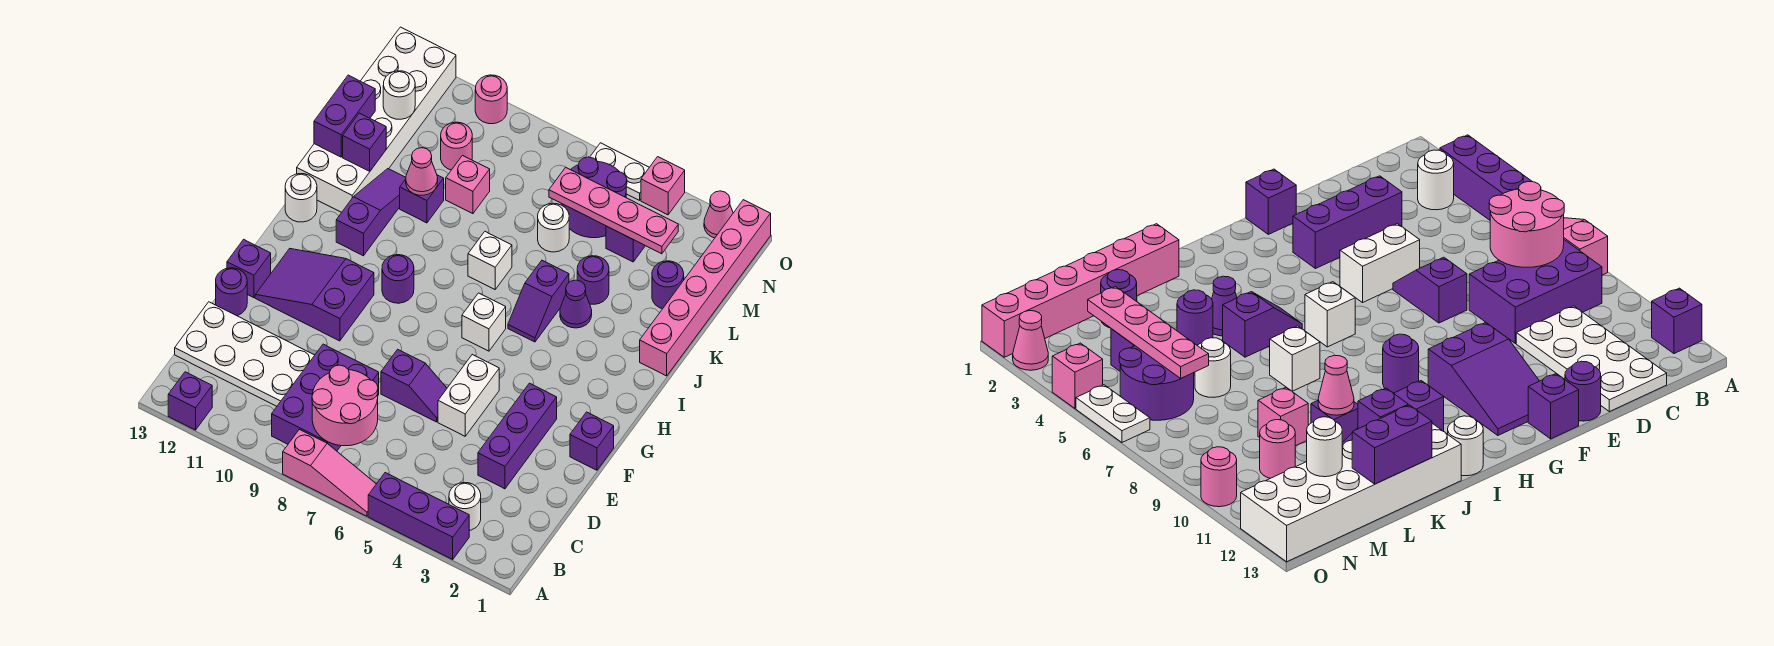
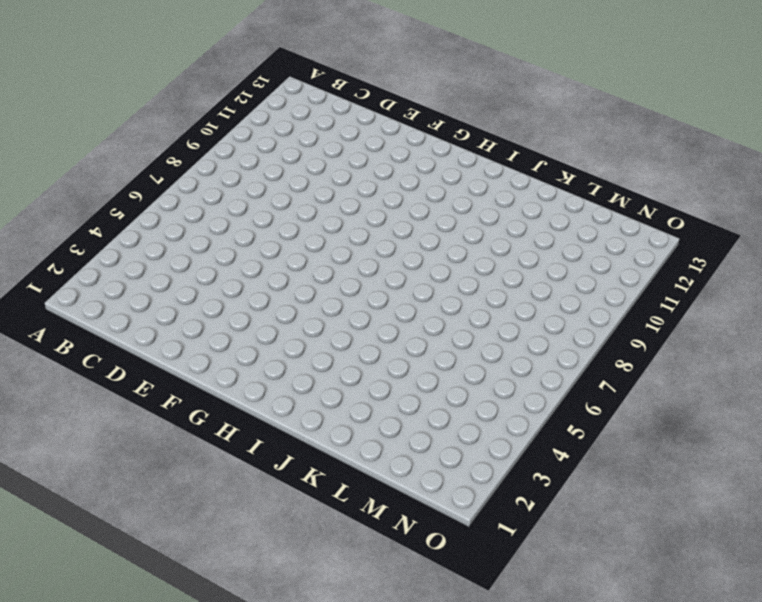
none -> purple 1x3 brick [368,473,469,559]
none -> pink 1x3 slope [283,429,376,516]
none -> purple 1x1 brick [168,372,212,430]
none -> white 1x1 round brick [449,483,481,531]

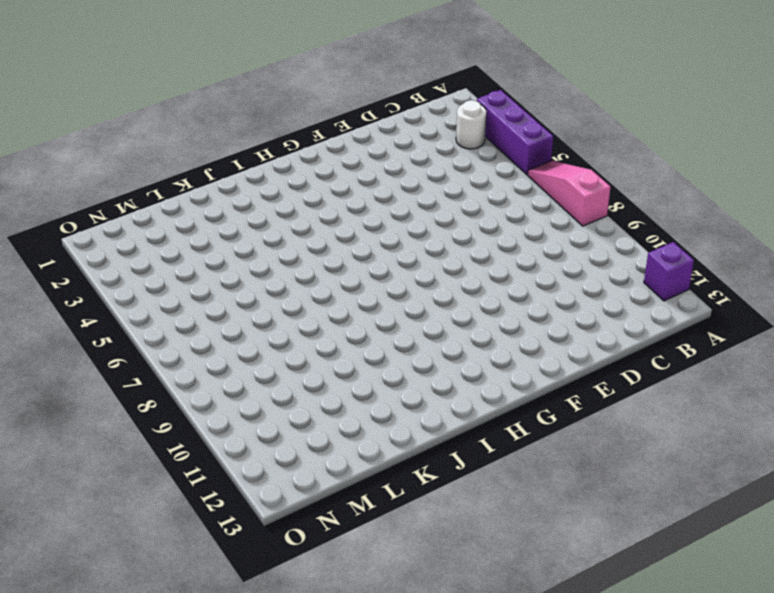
none -> purple 2x3 brick [272,344,379,451]
none -> white 2x4 plate [175,302,315,406]
none -> purple 1x3 brick [478,383,557,489]
none -> white 1x2 brick [438,355,499,436]

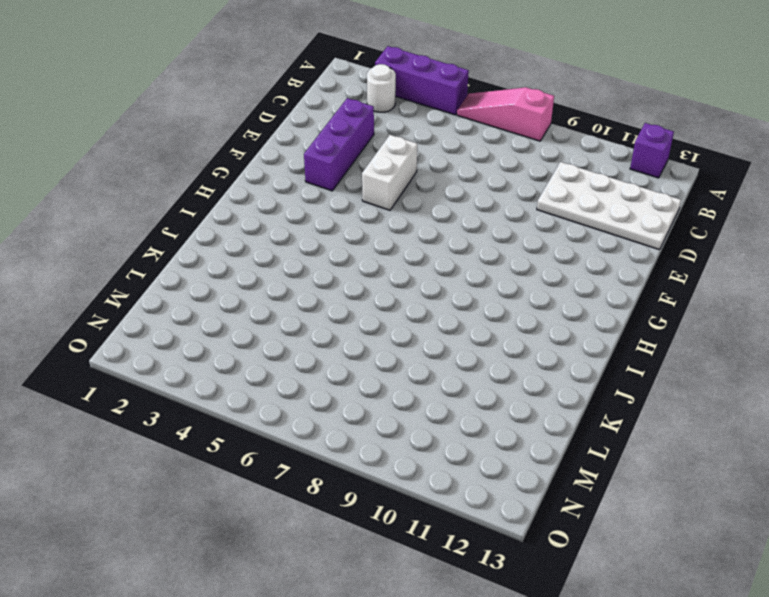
none -> purple 2x3 brick [272,344,379,451]
none -> purple 1x2 slope [381,349,447,422]
none -> purple 1x1 round brick [216,268,247,316]
none -> purple 1x1 brick [570,412,614,470]

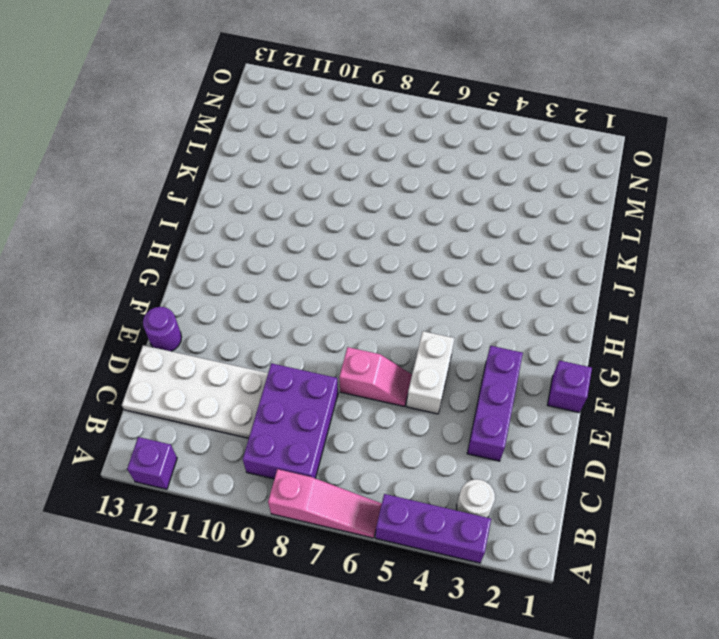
pink 1x2 slope [339,347,412,407] -> purple 1x2 slope [381,349,447,422]
none -> purple 2x3 slope [255,249,374,341]
none -> purple 1x1 brick [227,239,271,298]
none -> white 1x1 brick [462,293,506,351]
none -> purple 1x1 round brick [382,255,414,303]

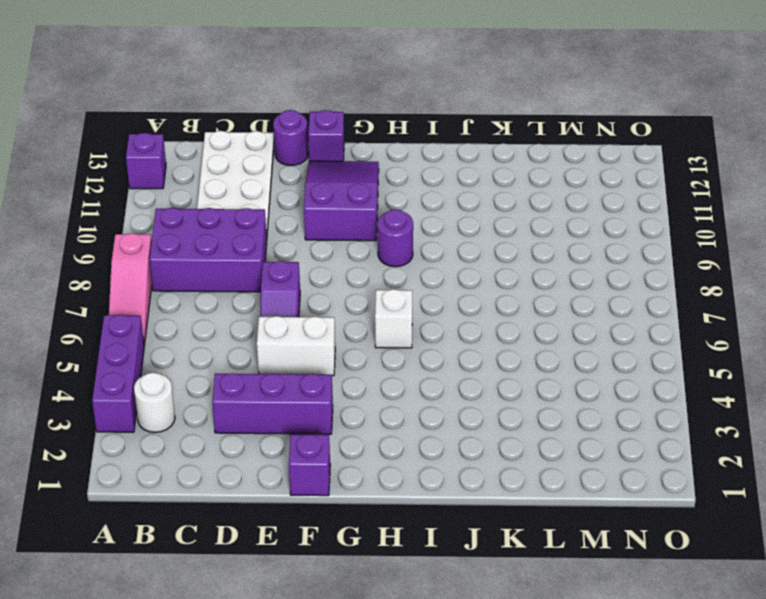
none -> purple 1x2 slope [508,260,569,342]
none -> purple 1x3 slope [336,169,406,256]
none -> white 1x1 round brick [285,174,317,222]
none -> pink 1x6 brick [640,200,771,376]

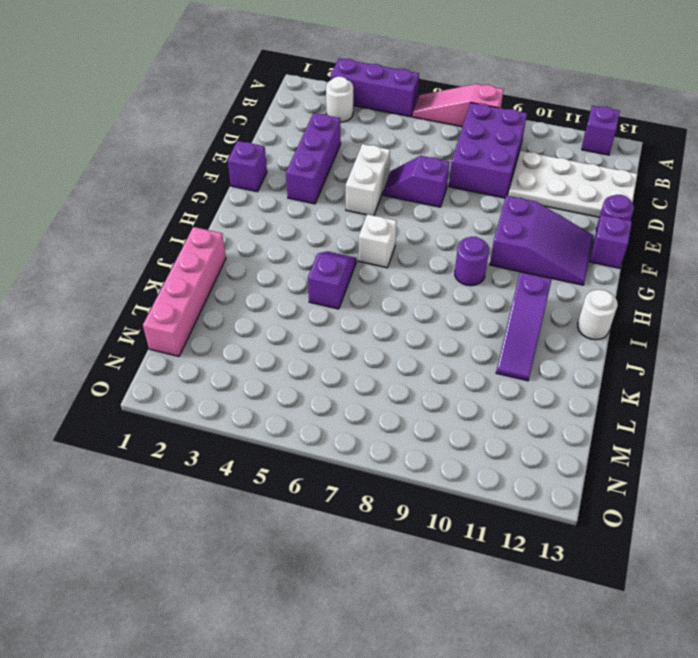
pink 1x4 brick [143,227,226,356] -> pink 1x6 brick [640,200,771,376]
none -> purple 1x1 cone [560,280,592,328]
none -> white 1x1 brick [468,232,512,289]
none -> white 2x6 brick [297,27,456,212]
none -> purple 1x1 round brick [577,256,609,304]

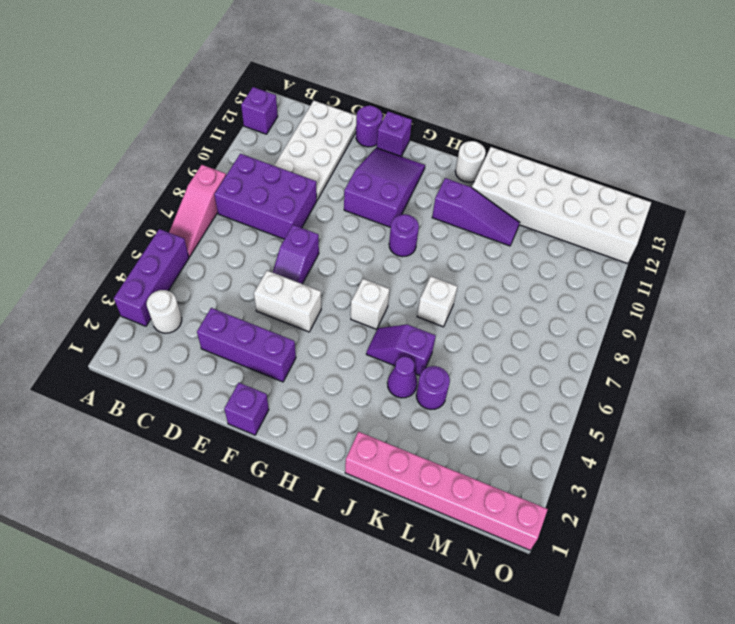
none -> purple 1x1 brick [400,175,444,223]
none -> purple 1x1 round brick [652,261,684,309]
none -> white 1x1 round brick [538,203,569,252]
none -> pink 1x1 brick [446,156,490,214]

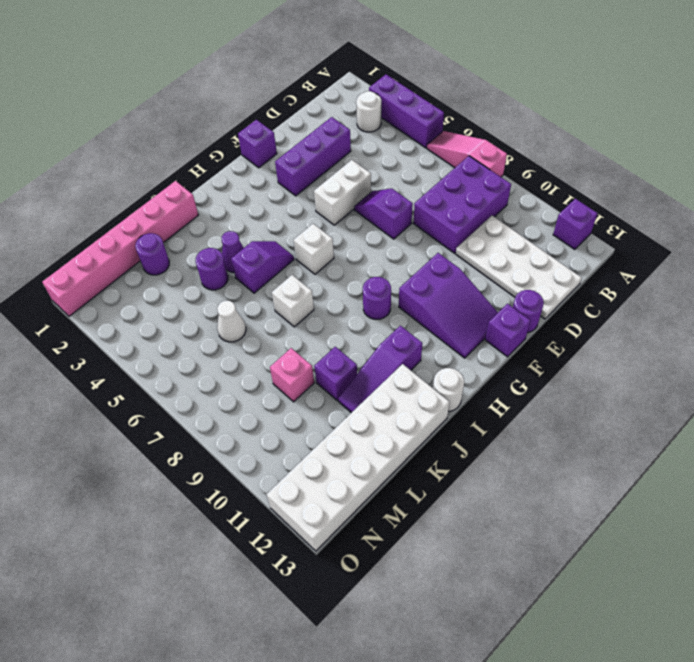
white 1x1 cone [217,301,246,342] -> white 1x1 round brick [538,203,569,252]
none -> purple 1x1 brick [606,226,645,262]
none -> purple 2x2 round brick [561,157,627,238]
none -> pink 1x1 round brick [441,122,472,170]
none -> pink 1x1 cone [704,191,733,238]

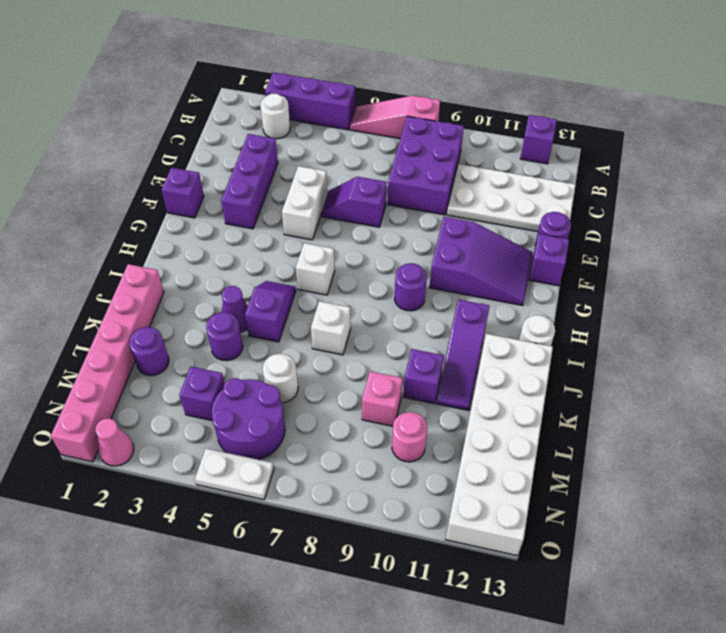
none -> pink 1x1 brick [641,157,685,215]
none -> pink 1x1 round brick [475,75,507,124]
none -> pink 2x2 round brick [312,365,378,446]
none -> pink 1x1 cone [406,148,438,195]

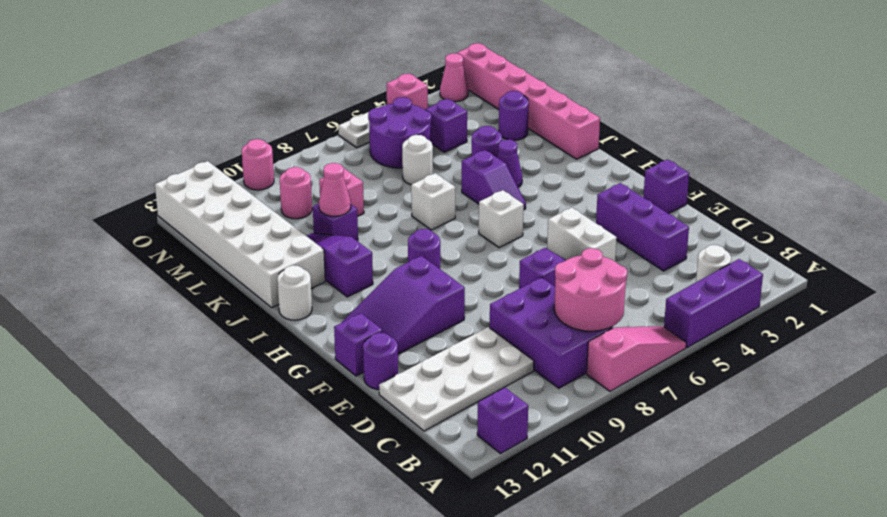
none -> purple 1x1 brick [343,113,386,171]
none -> purple 1x2 brick [314,75,375,157]
none -> pink 1x4 plate [549,167,678,254]
none -> white 1x1 round brick [383,71,415,119]

